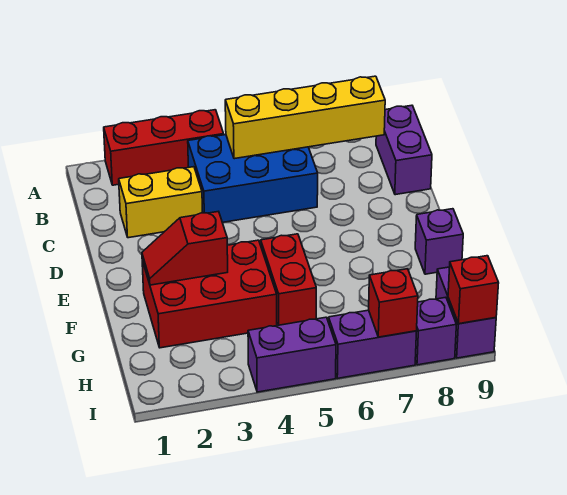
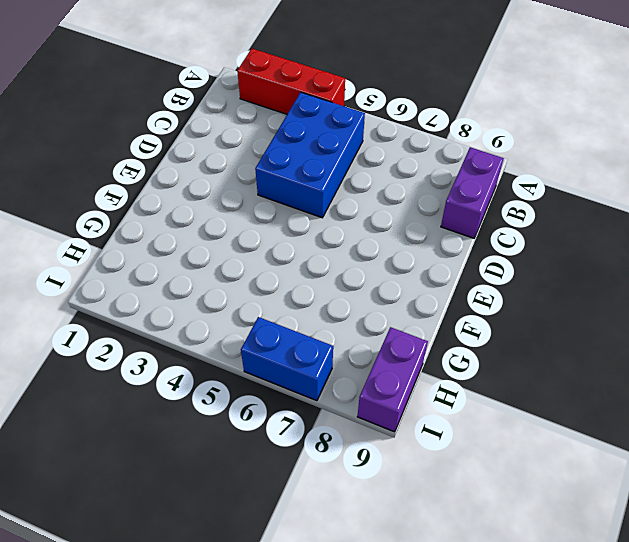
blue 2x3 brick [255,92,365,218] -> blue 2x3 brick turned to [188,135,318,222]
blue 1x2 brick [241,317,333,401] -> purple 1x2 brick [329,310,417,378]
none -> yellow 1x2 brick [119,167,203,238]
none -> red 2x3 brick [142,240,277,348]
none -> red 1x2 brick [261,234,316,325]

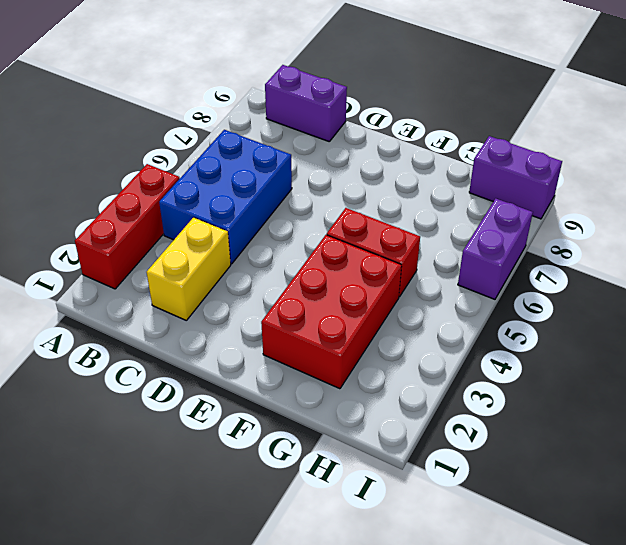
none -> purple 1x1 brick [415,209,463,274]
none -> purple 1x2 brick [248,317,336,392]
none -> purple 1x1 brick [415,297,456,365]

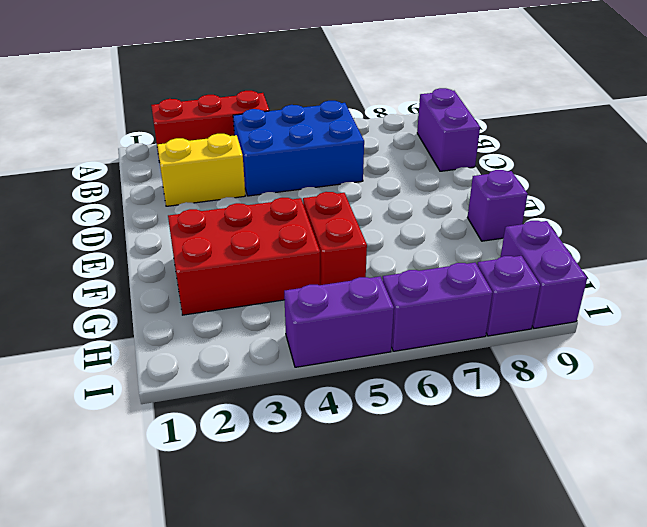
none -> yellow 1x4 brick [225,76,385,159]
none -> red 1x2 slope [142,211,228,285]
none -> red 1x1 brick [369,269,418,337]

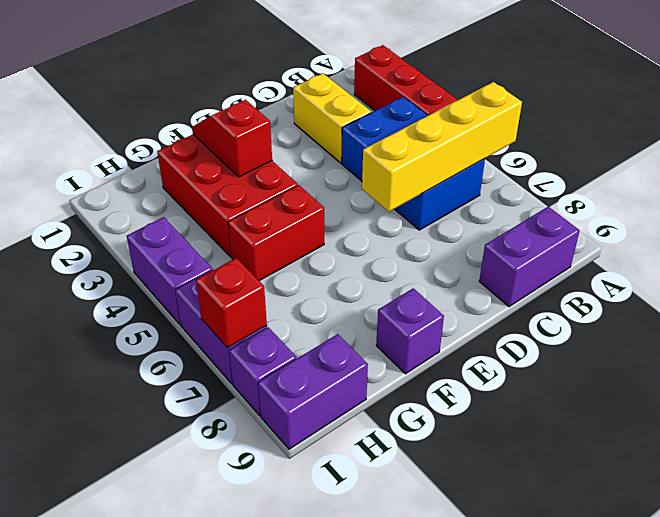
yellow 1x4 brick [362,82,522,212] -> yellow 1x4 brick turned to [225,76,385,159]
none -> red 1x1 brick [448,256,499,324]

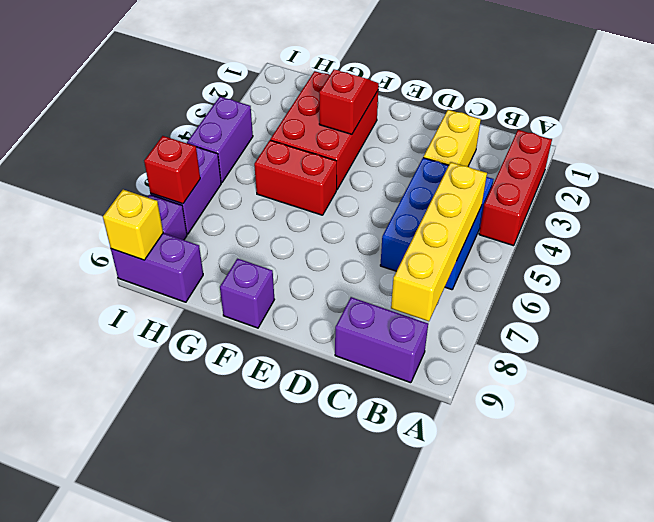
yellow 1x1 brick [103,190,163,260] -> red 1x1 brick [448,256,499,324]

